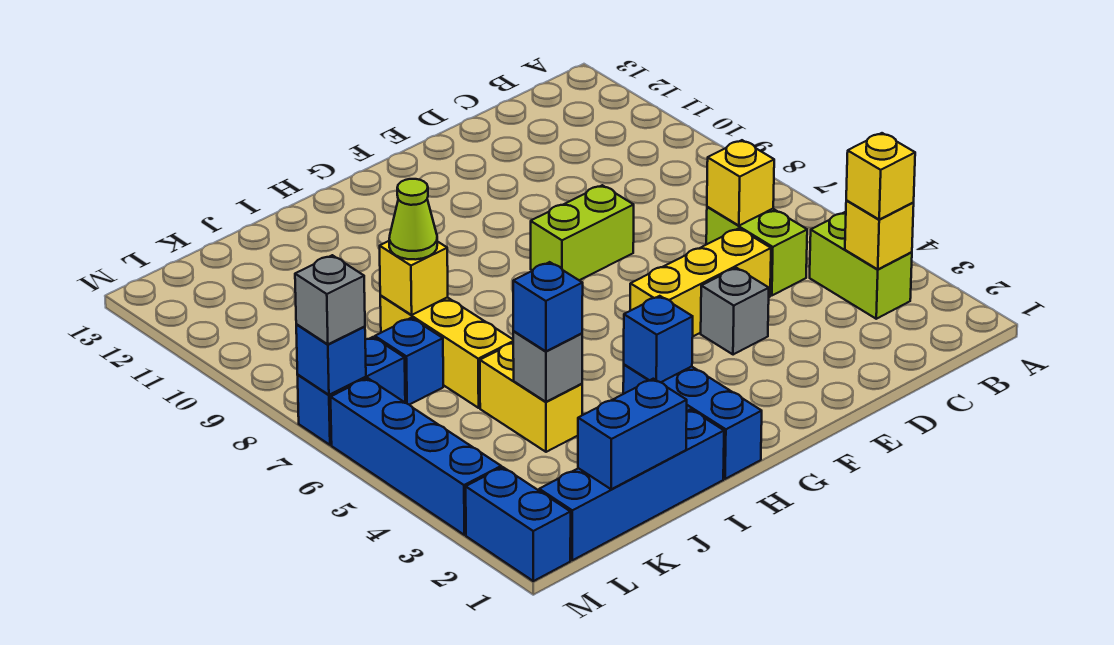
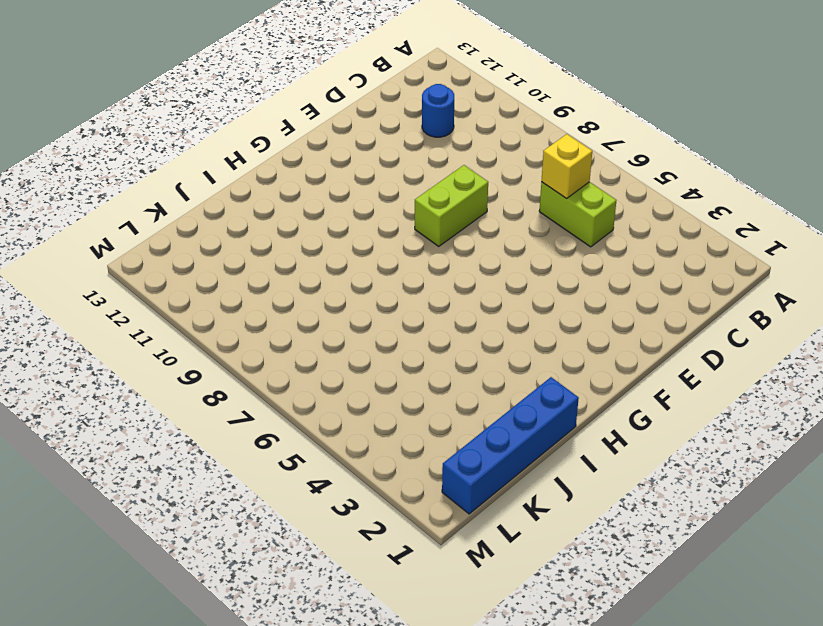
blue 1x1 round brick [422,84,454,137] -> none
none -> lime 1x2 brick [810,212,912,319]
none -> yellow 1x3 brick [630,228,771,336]
none -> grey 1x1 brick [701,268,769,355]

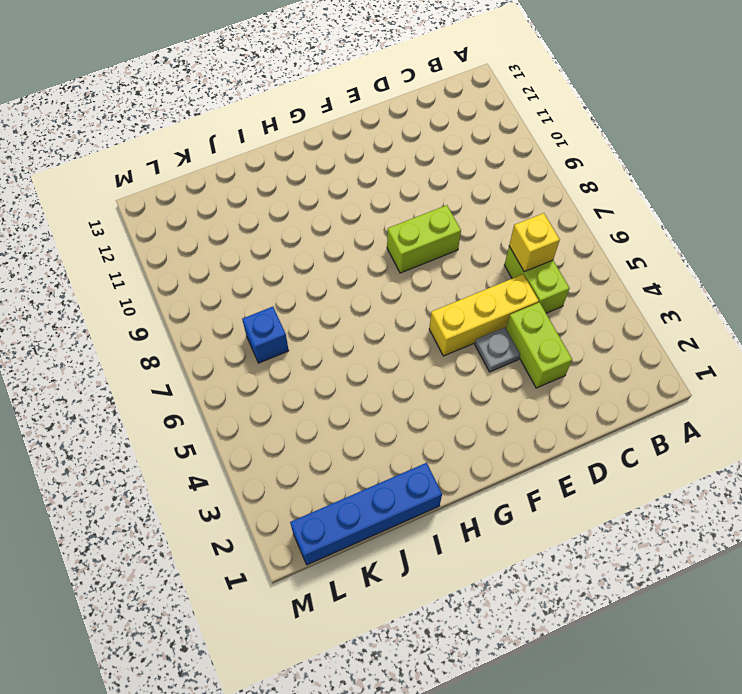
lime 1x2 brick [506,302,572,388] -> lime 1x2 brick moved to [810,212,912,319]
grey 1x1 plate [475,327,520,372] -> grey 1x1 brick [701,268,769,355]
none -> blue 1x3 brick [623,365,762,479]
none -> yellow 1x2 brick [480,343,582,452]
none -> yellow 1x3 brick [380,296,513,408]

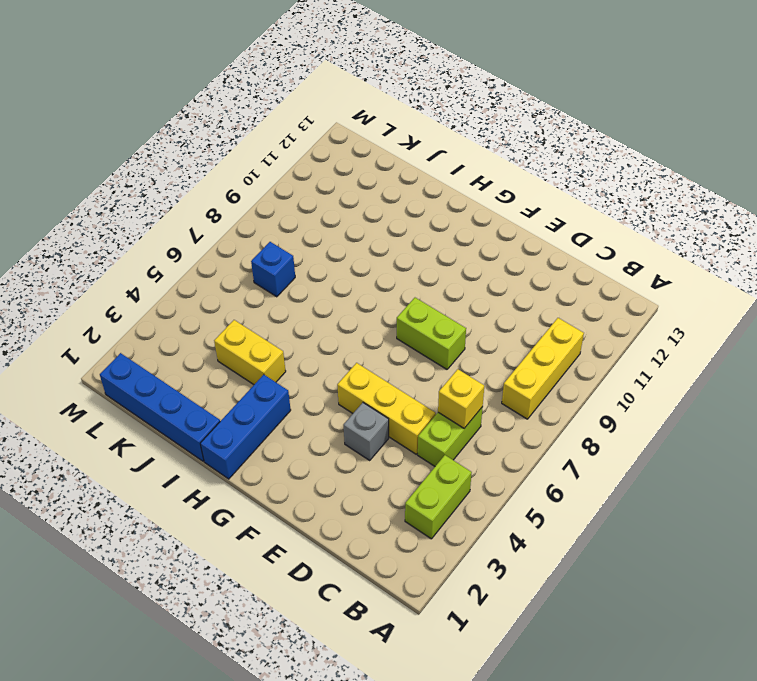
yellow 1x3 brick [502,318,584,419] -> yellow 1x3 brick moved to [380,296,513,408]
yellow 1x2 brick [214,320,286,385] -> yellow 1x2 brick turned to [480,343,582,452]
none -> blue 1x2 brick [298,337,405,445]
none -> blue 1x2 brick [466,467,571,581]
none -> blue 1x4 brick [331,378,501,535]

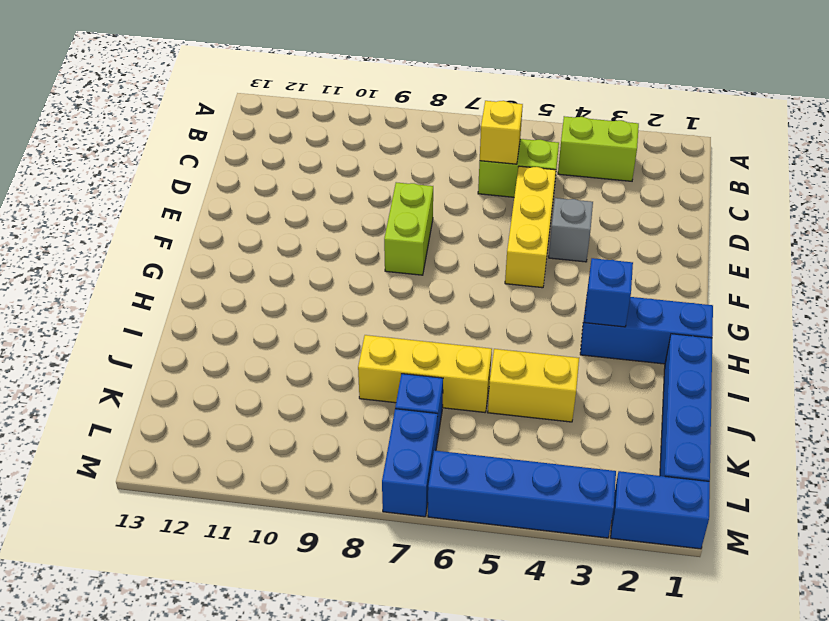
none -> yellow 1x1 brick [845,200,914,269]
none -> blue 1x2 brick [578,379,687,489]
none -> grey 1x1 brick [513,331,582,402]

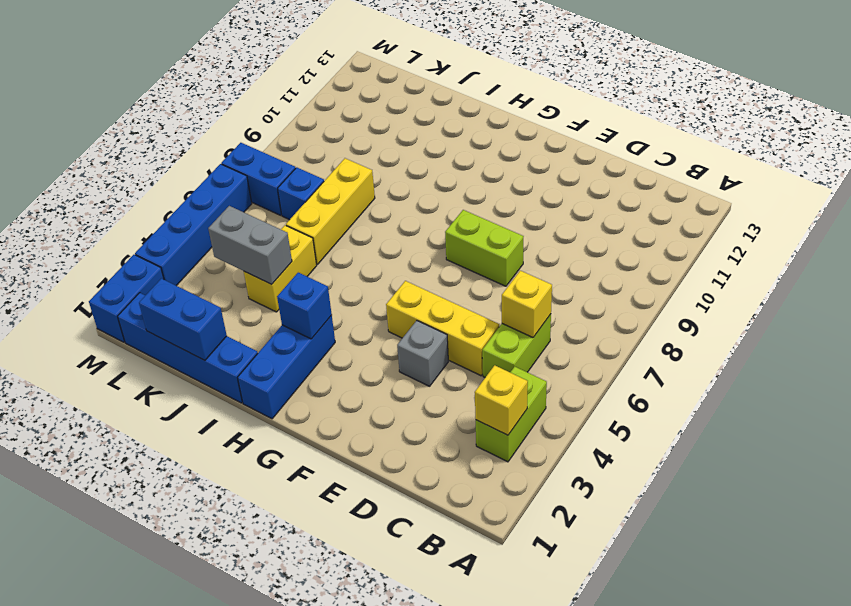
grey 1x2 brick [208,206,292,284] -> grey 1x1 brick [513,331,582,402]
none -> yellow 1x1 brick [380,241,448,315]
none -> blue 1x1 brick [296,325,366,395]
none -> yellow 1x1 brick [846,133,915,220]

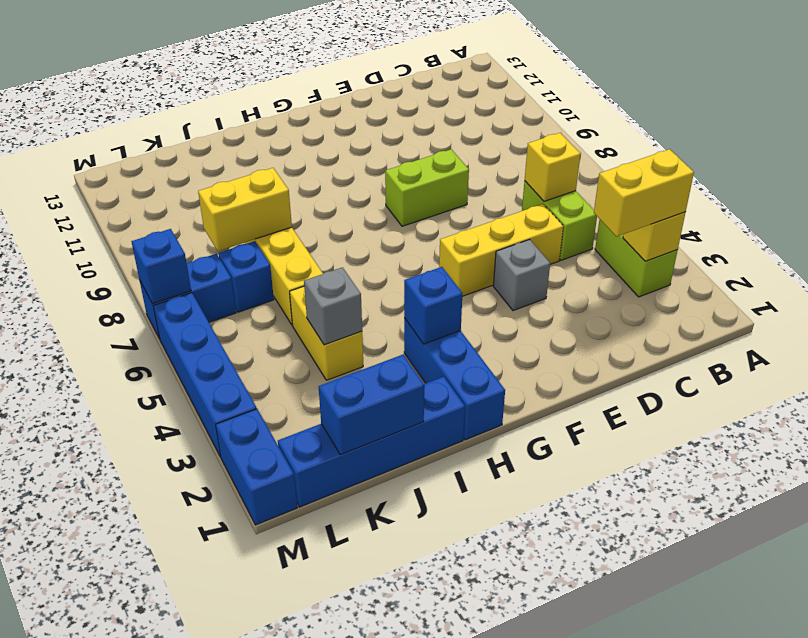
yellow 1x2 brick [594,149,694,237] -> yellow 1x1 brick [846,133,915,220]
yellow 1x2 brick [198,168,292,251] -> yellow 1x1 brick [380,241,448,315]
none -> blue 1x1 brick [513,262,583,351]
none -> lime 1x1 cone [389,179,437,260]
none -> grey 1x1 brick [295,255,365,344]

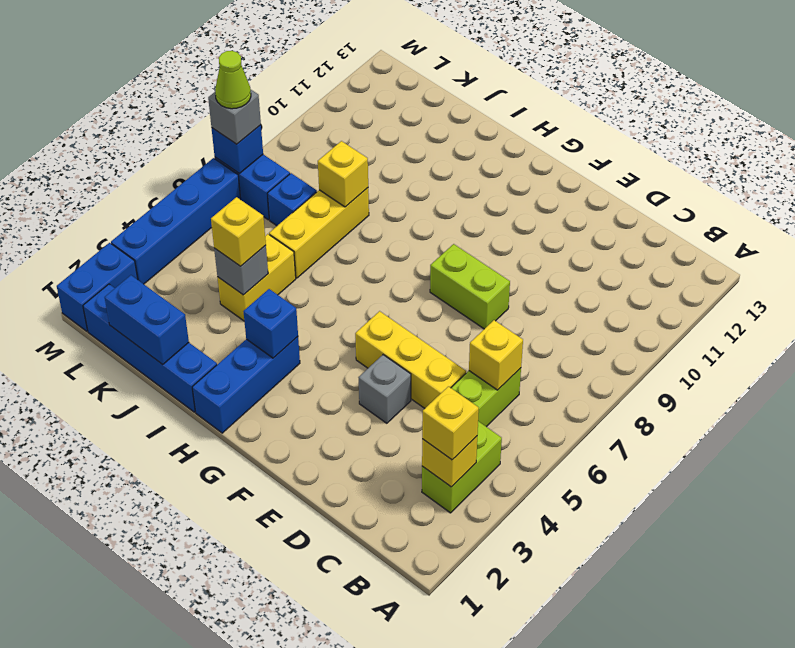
yellow 1x1 brick [211,197,266,266] -> blue 1x1 brick [513,262,583,351]
lime 1x1 cone [215,51,251,109] -> lime 1x1 cone moved to [389,179,437,260]

